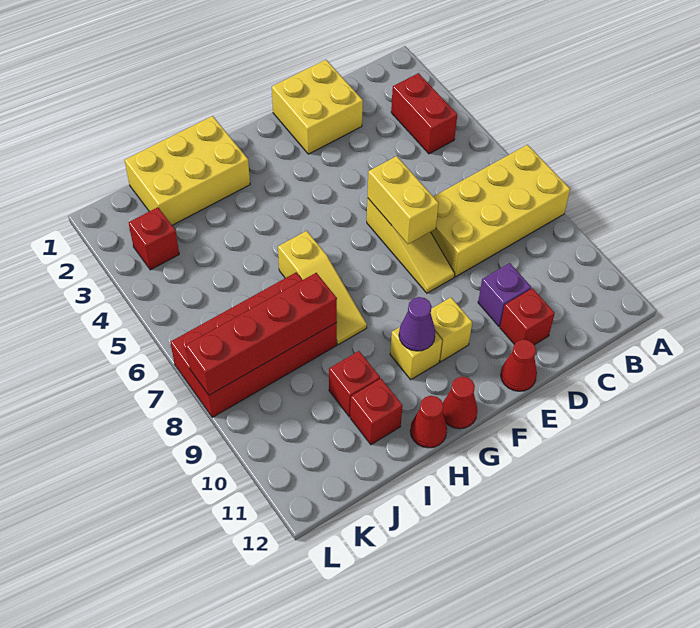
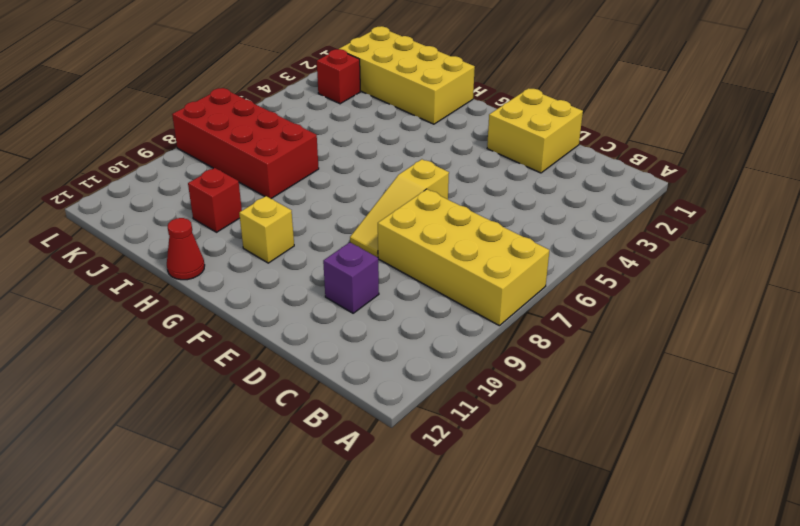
yellow 2x4 brick [339,26,475,124] -> yellow 2x3 brick [125,116,250,225]
none -> red 1x2 brick [391,73,457,154]
none -> red 1x1 brick [500,288,555,345]
none -> red 1x1 cone [501,339,537,391]

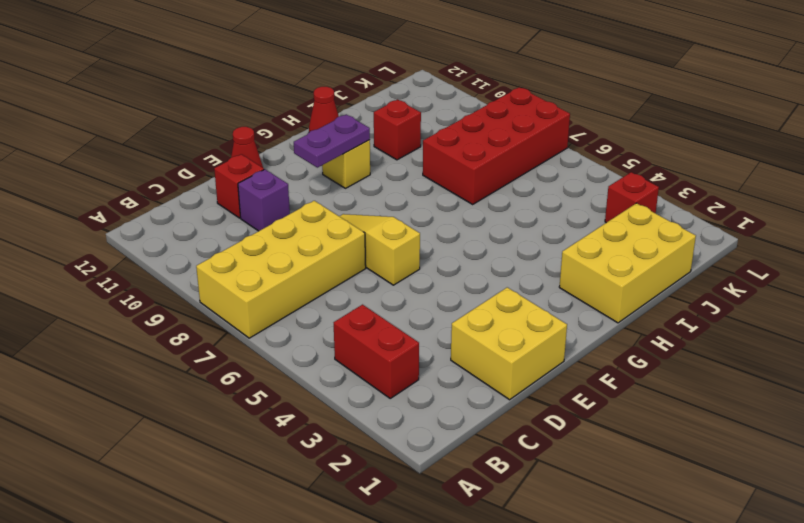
purple 1x2 plate [294,114,370,168] -> purple 1x1 cone [399,297,435,351]
none -> yellow 1x1 brick [431,297,472,362]
none -> red 1x1 cone [443,377,478,429]
none -> yellow 1x3 slope [278,231,367,345]

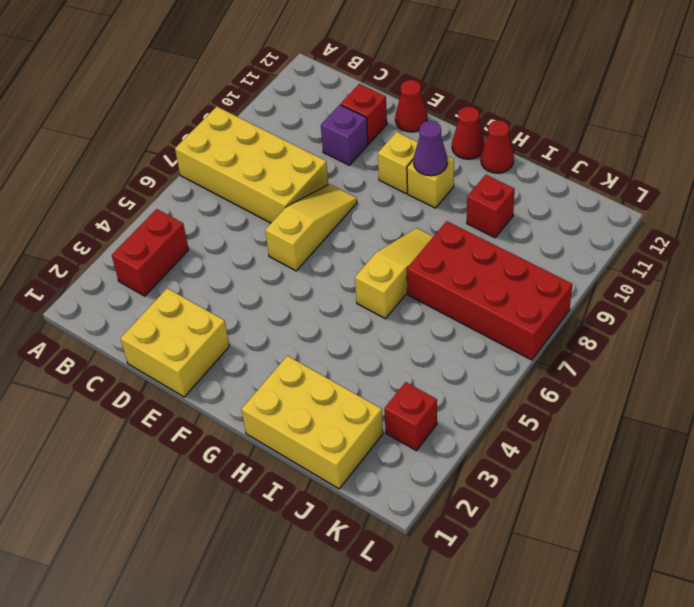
none -> red 1x1 brick [350,379,403,445]
none -> yellow 1x2 brick [368,156,439,244]
none -> red 1x4 brick [186,273,337,395]

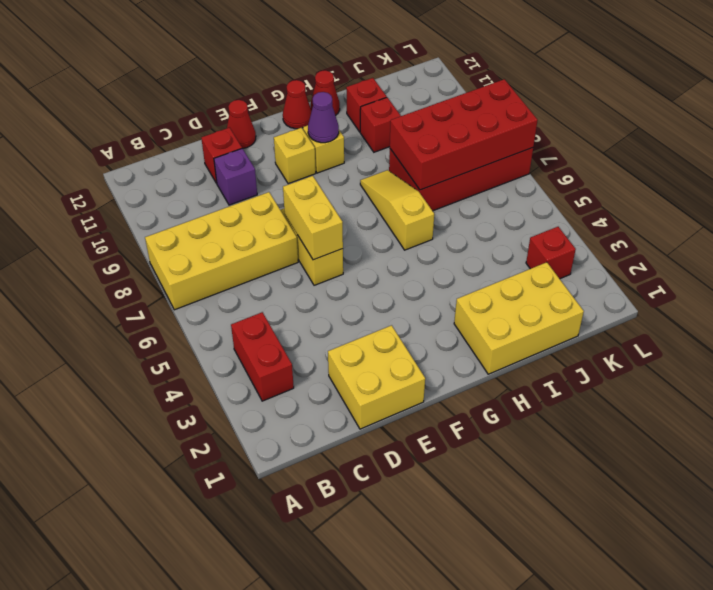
red 2x4 brick [390,79,538,190] -> red 1x4 brick [186,273,337,395]

